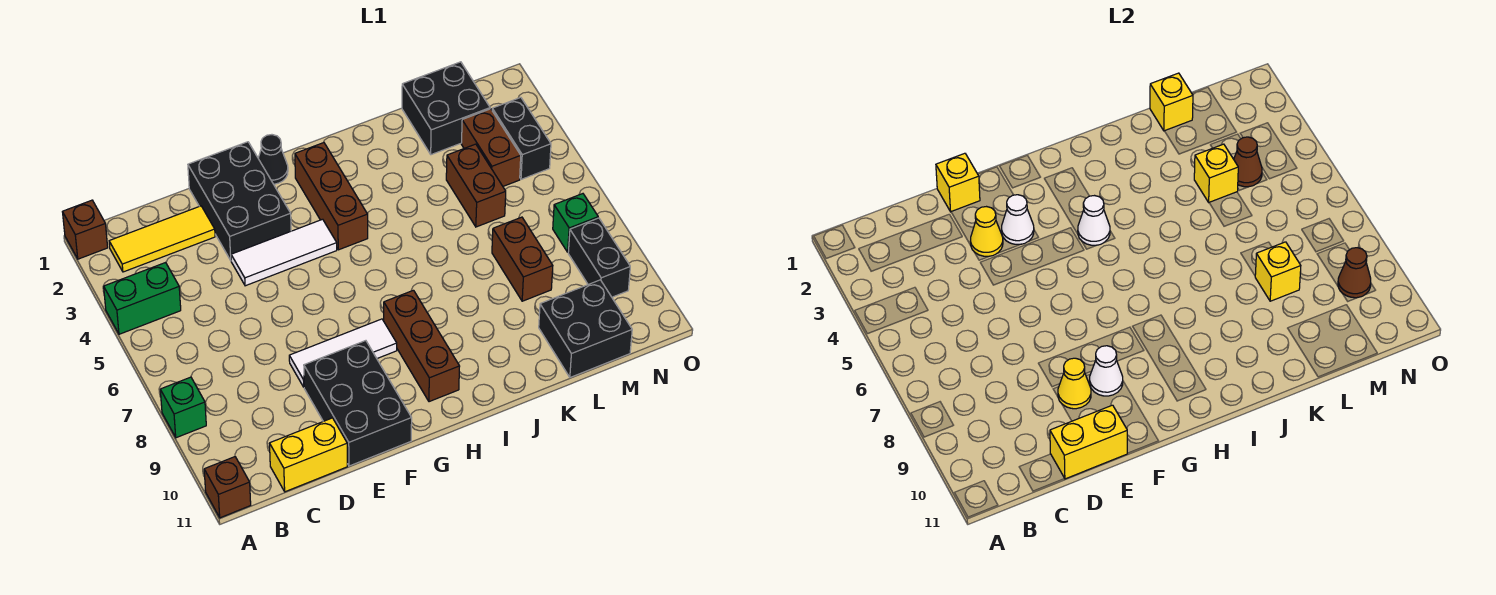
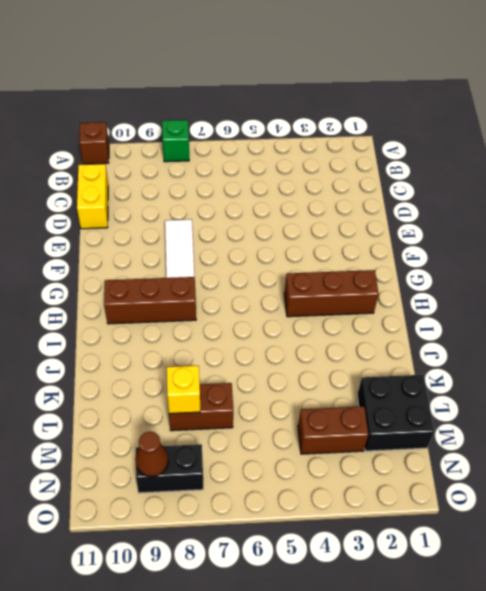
none -> brown 1x1 brick [63,200,108,259]
none -> green 1x2 brick [104,263,181,334]
none -> yellow 1x3 tile [109,206,215,272]
none -> black 2x3 brick [188,142,291,260]

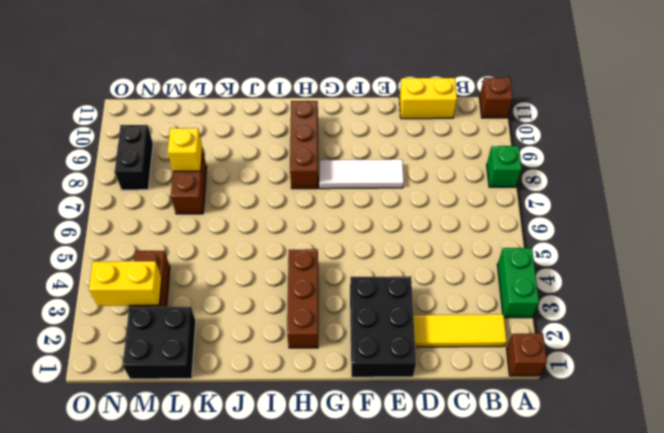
green 1x2 brick [497,248,539,318] -> green 1x2 brick turned to [104,263,181,334]
yellow 1x2 brick [89,261,162,306] -> yellow 1x2 brick moved to [1050,405,1127,479]
none -> white 1x3 tile [231,219,337,286]
none -> black 2x3 brick [304,341,412,466]
none -> black 1x1 cone [258,135,288,184]
none -> brown 1x2 brick [446,144,506,227]

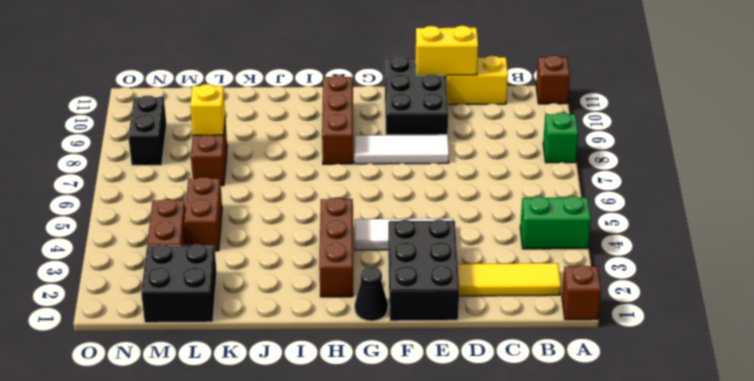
none -> black 2x2 brick [539,280,632,377]
none -> black 1x2 brick [492,97,551,179]
none -> green 1x1 brick [553,194,598,252]
none -> yellow 1x1 brick [936,153,980,212]

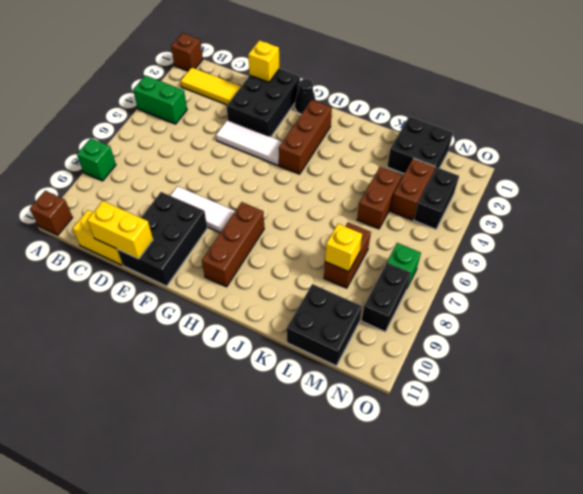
none -> yellow 1x1 cone [970,207,1003,256]
none -> yellow 1x1 cone [1058,358,1091,409]
none -> white 1x1 cone [1002,195,1034,244]
none -> white 1x1 cone [1090,346,1123,396]

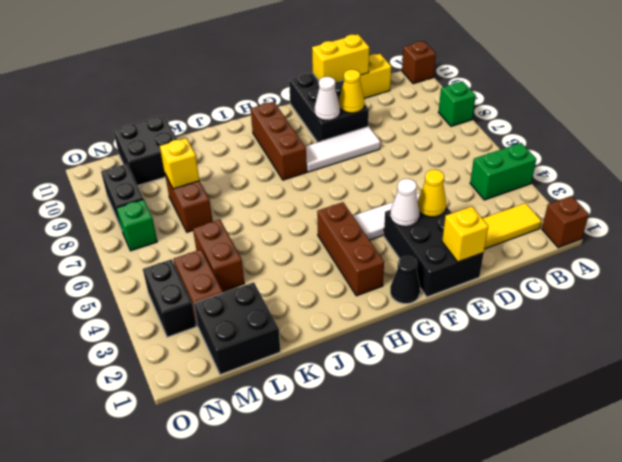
none -> white 1x1 cone [1078,196,1110,245]
none -> yellow 1x1 brick [1150,73,1193,131]
none -> yellow 1x1 brick [1194,144,1238,202]
none -> brown 1x1 cone [1234,137,1262,187]

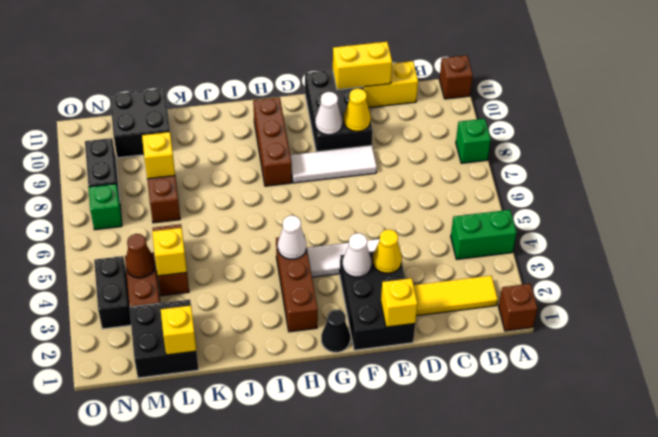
none -> brown 1x1 cone [1338,248,1371,298]

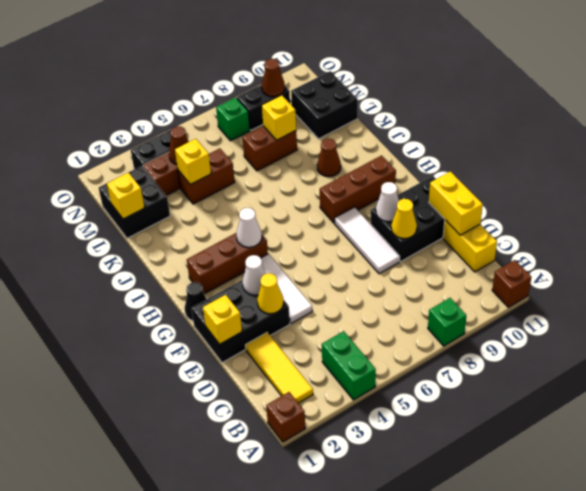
brown 1x1 cone [317,139,341,177] -> none

